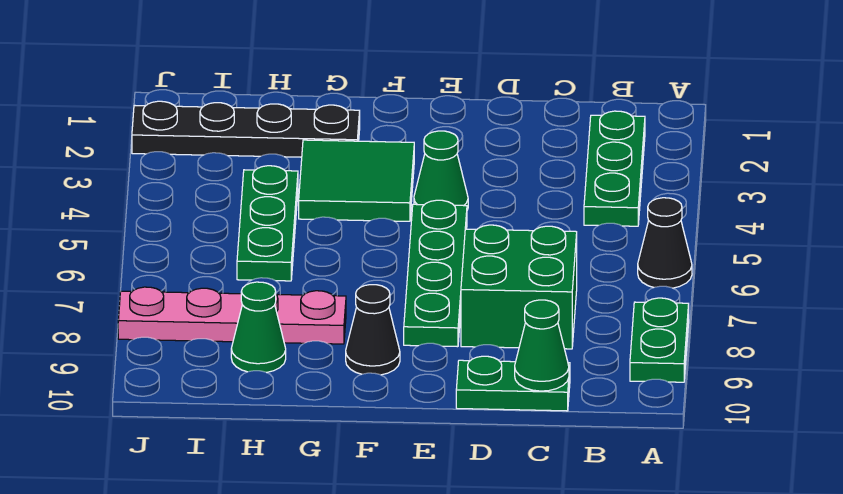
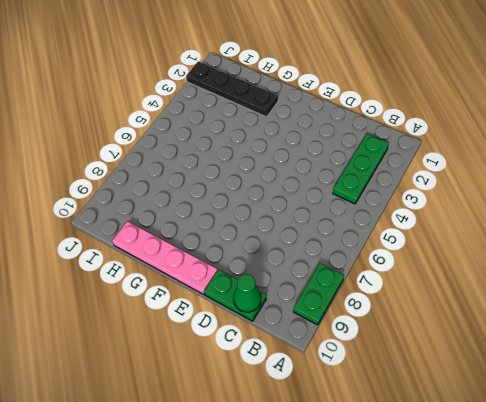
pink 1x4 plate [112,221,218,294] -> pink 1x4 plate moved to [118,287,346,344]
none -> black 1x1 cone [638,198,692,288]
none -> green 2x2 brick [461,225,577,349]
none -> green 1x1 cone [414,131,468,210]

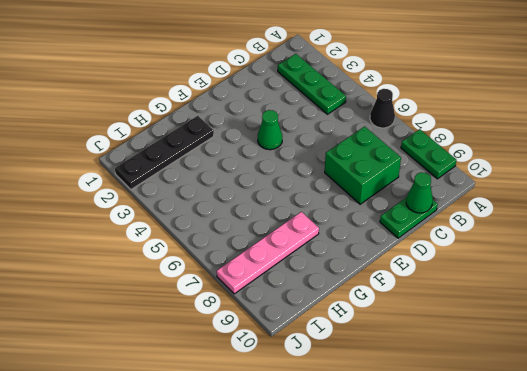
none -> green 1x4 plate [404,200,467,347]
none -> green 2x2 tile [299,140,414,221]
none -> black 1x1 cone [346,285,400,375]

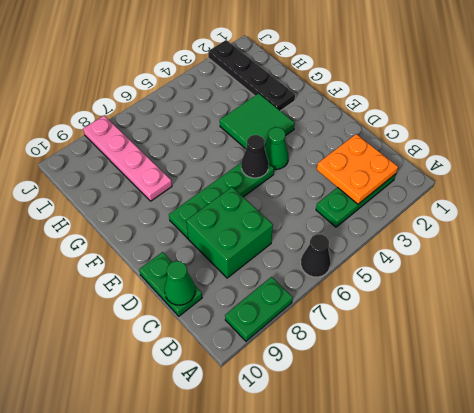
orange 2x2 plate [317,134,398,204] -> none
black 1x1 cone [241,135,269,178] -> black 1x1 cone moved to [346,285,400,375]
none -> green 1x3 plate [237,166,298,281]
none -> green 1x1 cone [231,282,286,373]

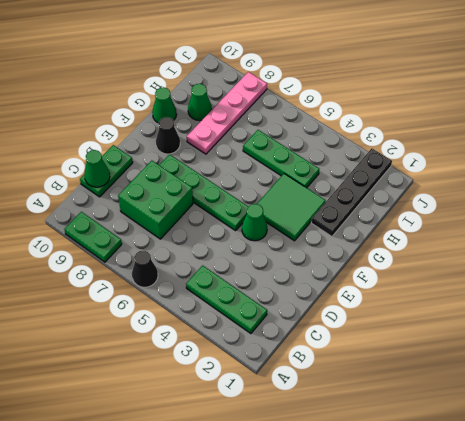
green 1x1 cone [152,87,177,123] -> none

